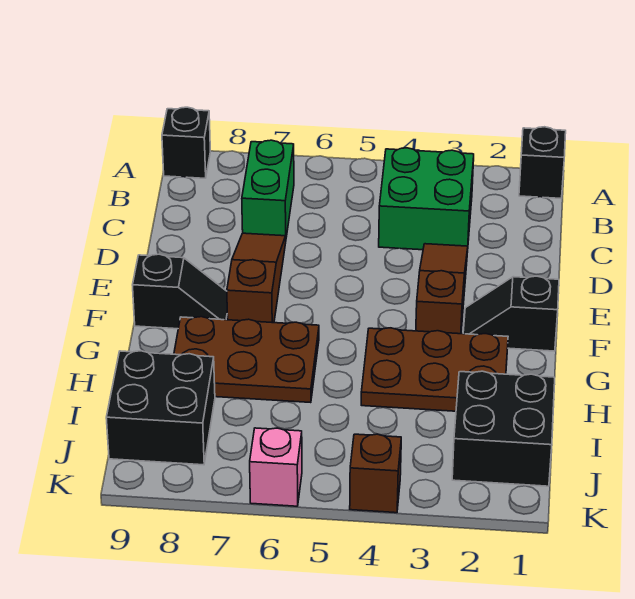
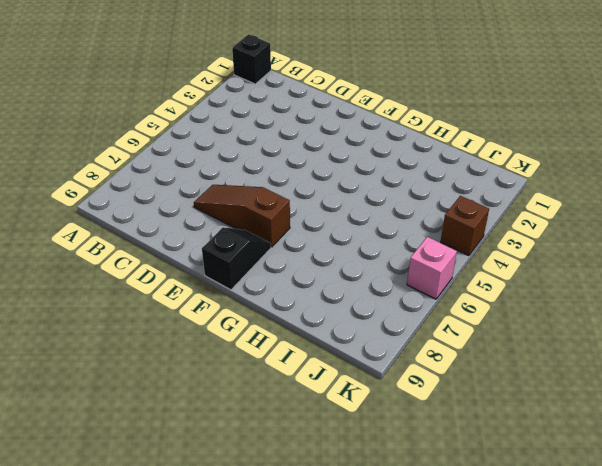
none -> black 1x1 brick [162,107,210,178]
none -> green 2x2 brick [379,148,474,250]
none -> green 1x2 brick [242,140,294,237]

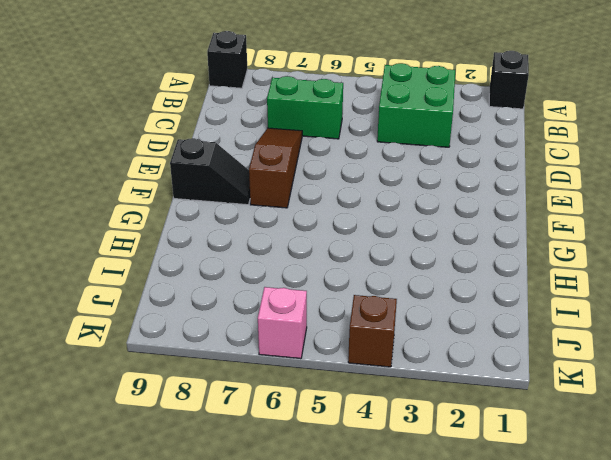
green 1x2 brick [267,76,343,139] -> green 1x2 brick turned to [242,140,294,237]
none -> brown 1x3 slope [416,244,468,334]
none -> black 1x2 slope [463,276,559,351]
none -> brown 2x3 plate [361,328,508,411]

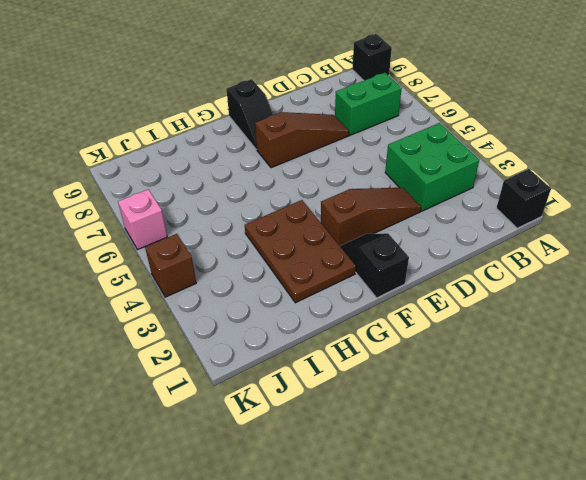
none -> brown 2x3 plate [174,317,319,403]
none -> black 2x2 brick [452,371,555,486]
none -> black 2x2 brick [106,351,215,465]

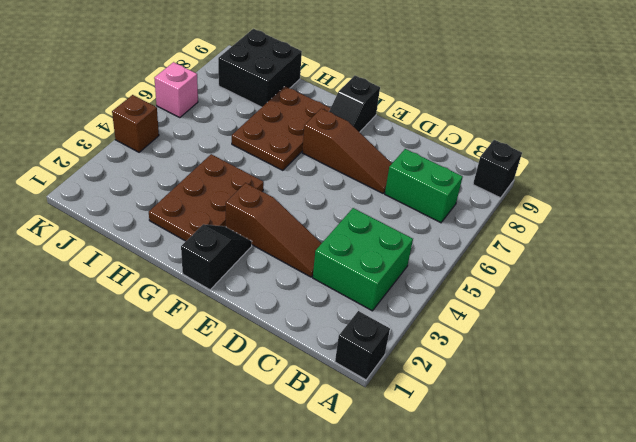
none -> black 2x2 brick [452,371,555,486]

